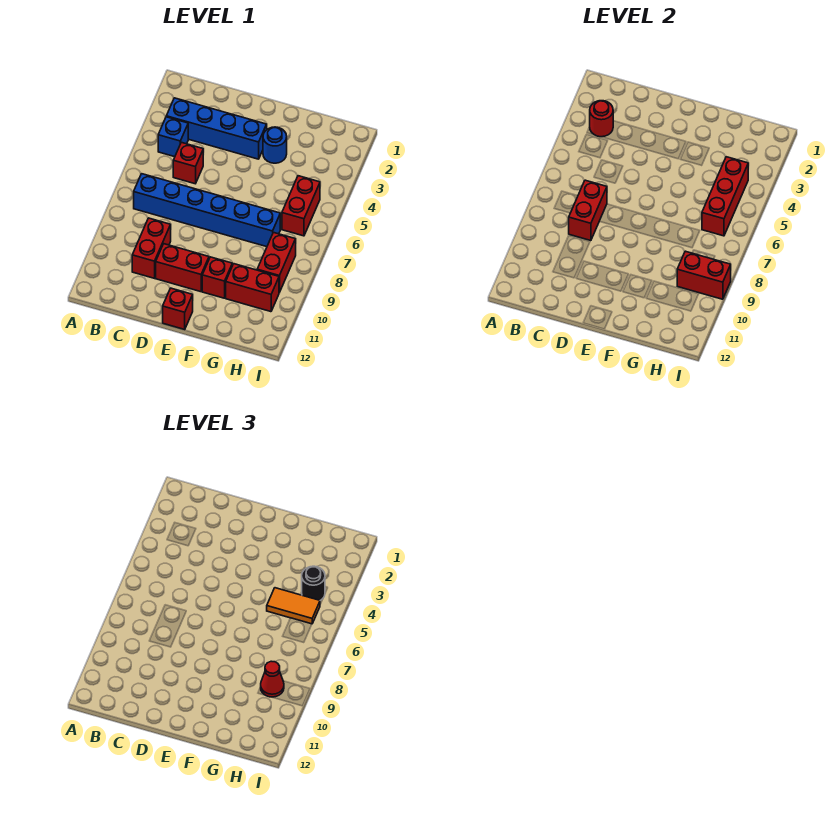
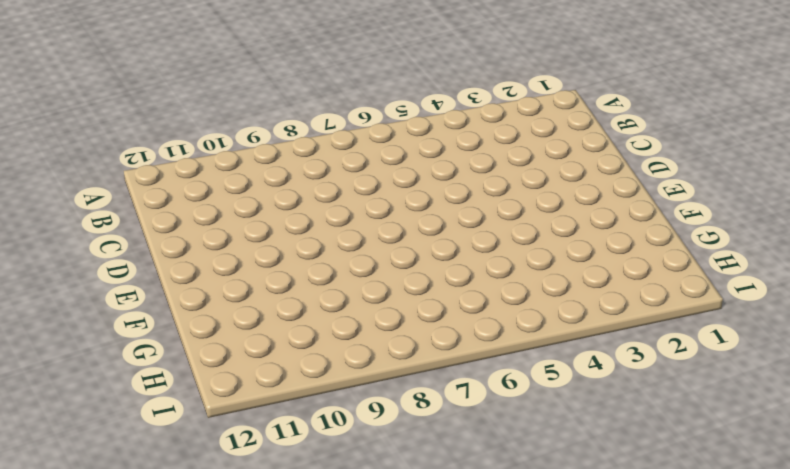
none -> blue 1x4 brick [166,98,267,159]
none -> blue 1x1 brick [158,117,188,157]
none -> blue 1x6 brick [134,174,280,247]

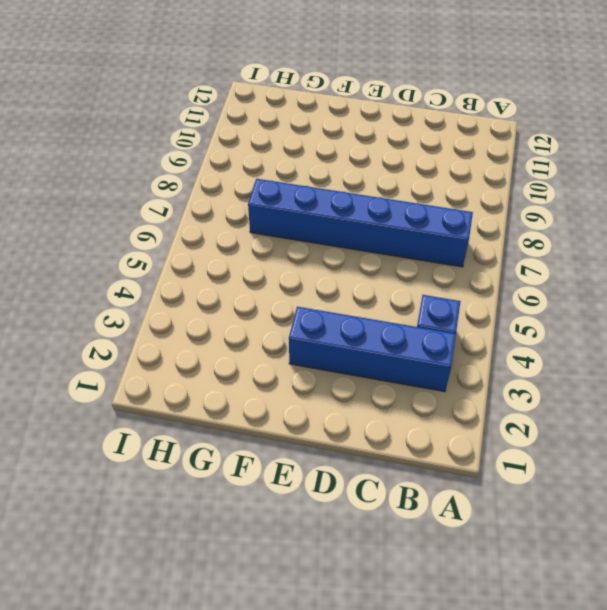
none -> red 1x1 brick [173,142,203,184]
none -> red 1x2 brick [132,218,171,278]
none -> red 1x2 brick [156,244,209,292]

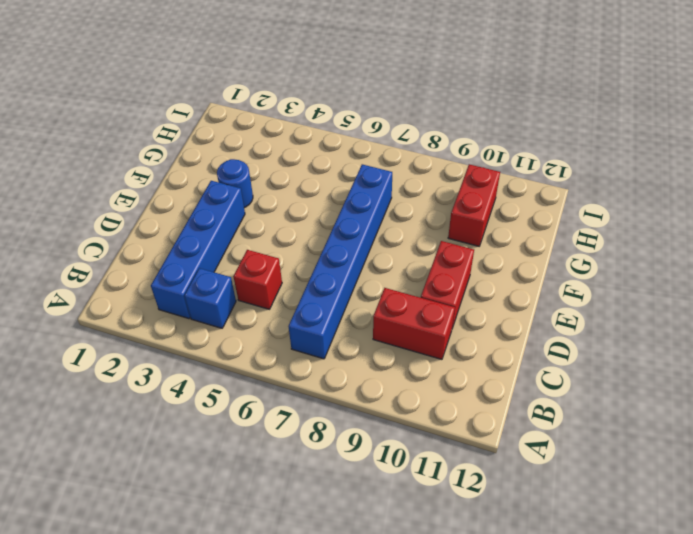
none -> red 1x1 brick [163,288,193,329]
none -> red 1x1 brick [202,257,232,298]
none -> red 1x2 brick [282,176,320,236]

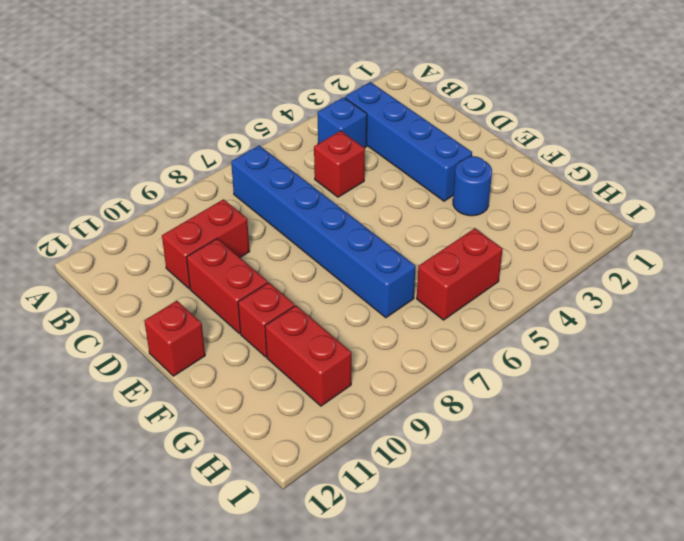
none -> red 1x2 brick [257,233,296,293]
none -> red 1x1 round brick [590,101,613,137]
none -> red 1x2 brick [569,180,607,241]

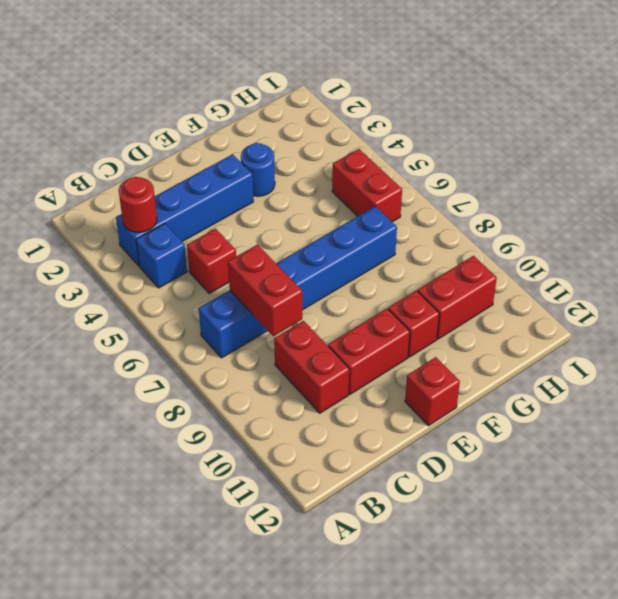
none -> red 1x2 brick [257,233,296,293]
none -> red 1x3 brick [702,157,748,236]
none -> red 1x2 brick [677,251,731,299]

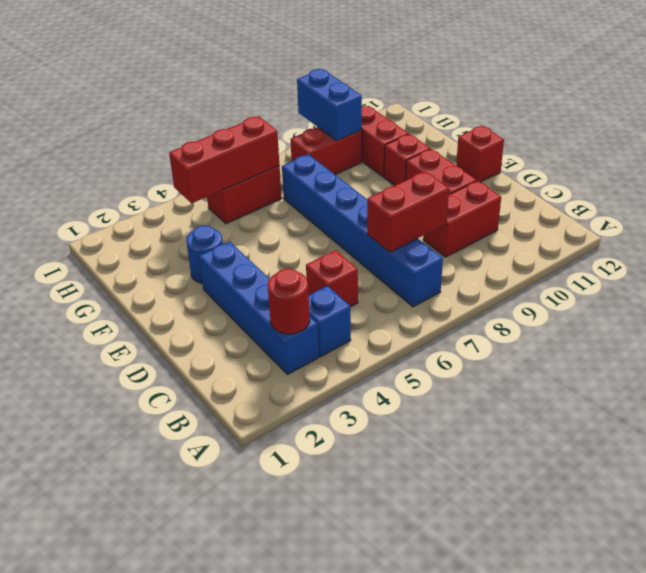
blue 1x2 brick [297,69,362,141] -> red 1x2 brick [677,251,731,299]
none -> orange 1x2 tile [267,588,320,624]
none -> black 1x1 round brick [302,566,325,600]
none -> red 1x1 cone [261,661,284,697]

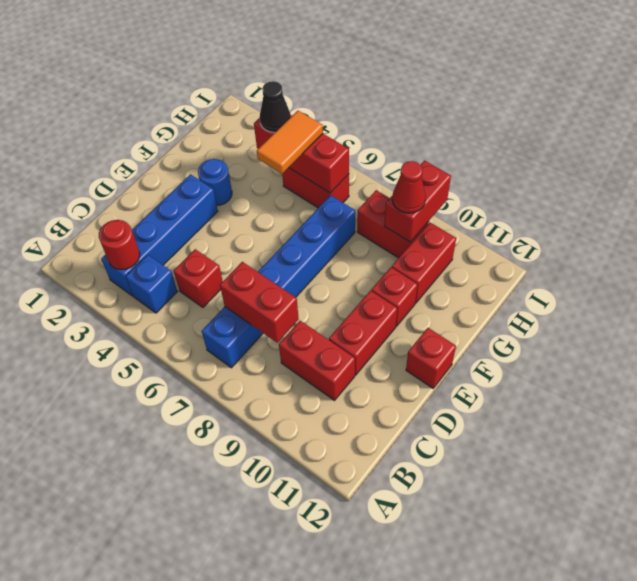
black 1x1 cone [260,81,291,133] -> black 1x1 round brick [302,566,325,600]

